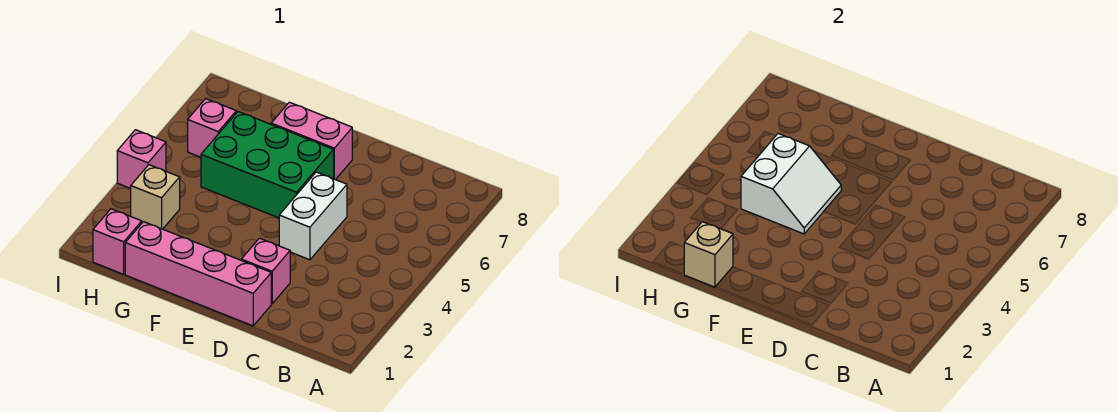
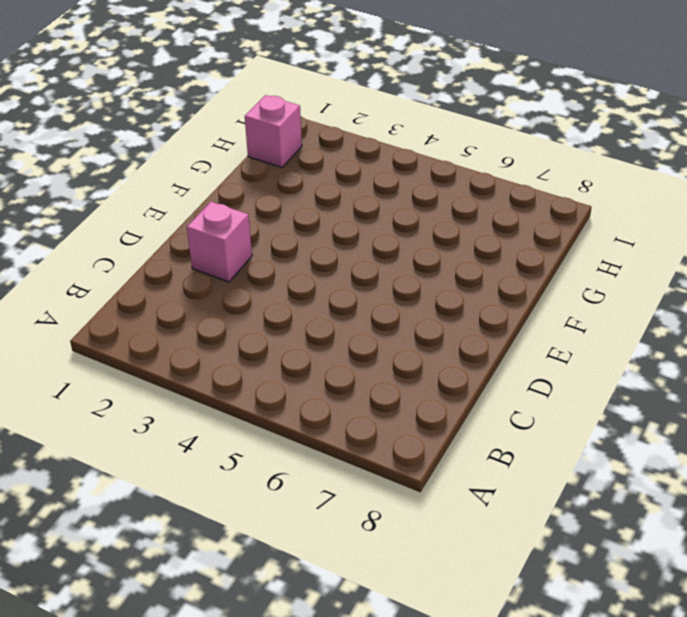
none -> pink 1x4 brick [125,222,271,326]
none -> white 1x2 brick [279,172,347,260]

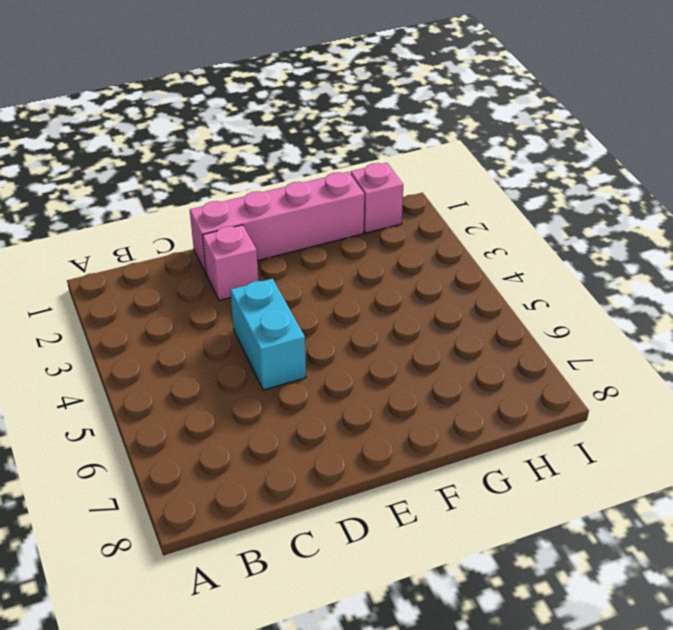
cyan 1x2 brick [230,279,306,390] -> white 1x2 brick [279,172,347,260]
none -> green 2x3 brick [201,112,334,218]
none -> pink 1x2 brick [271,102,352,180]

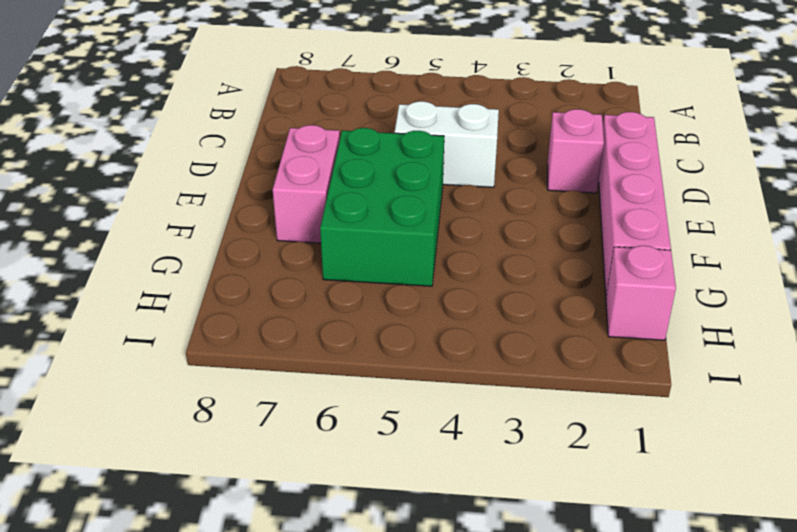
none -> tan 1x1 brick [131,165,180,229]
none -> pink 1x1 brick [188,99,236,157]

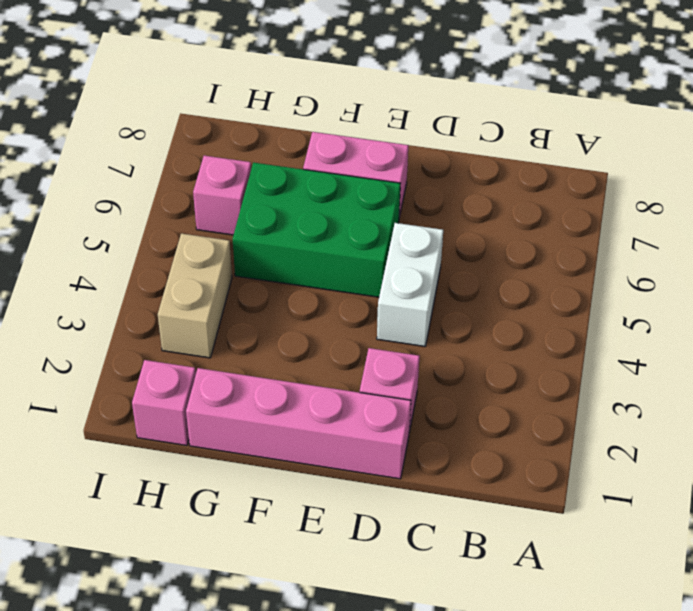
tan 1x2 brick [158,233,232,358] -> tan 1x1 brick [131,165,180,229]
none -> pink 1x1 brick [117,130,166,188]
none -> white 2x2 slope [741,134,841,234]

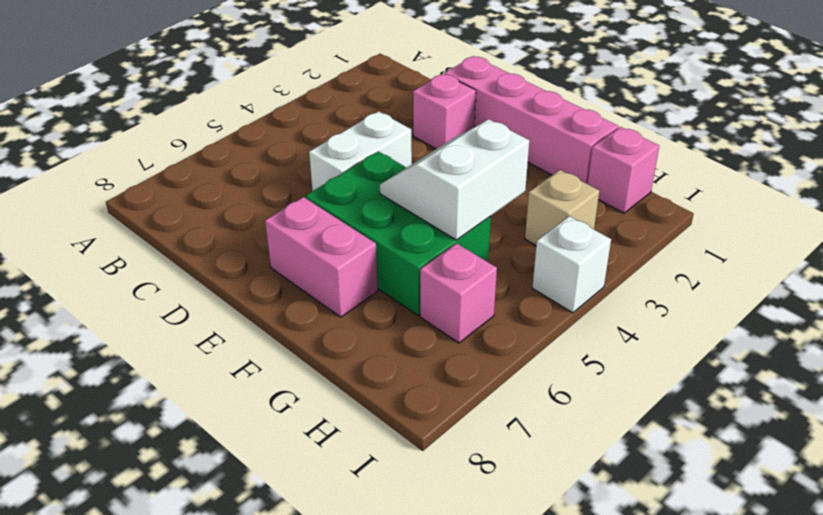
white 1x1 brick [532,216,611,313] -> pink 1x1 brick [117,130,166,188]
none -> tan 1x1 brick [684,222,733,287]

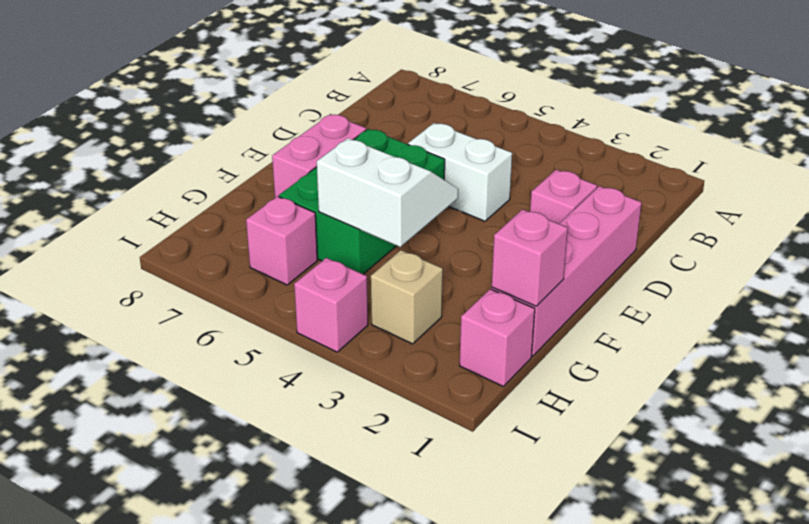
pink 1x1 brick [492,209,568,306] -> tan 1x1 brick [684,222,733,287]

